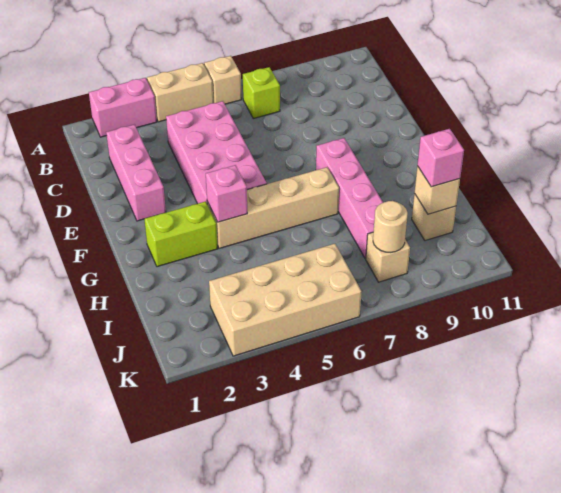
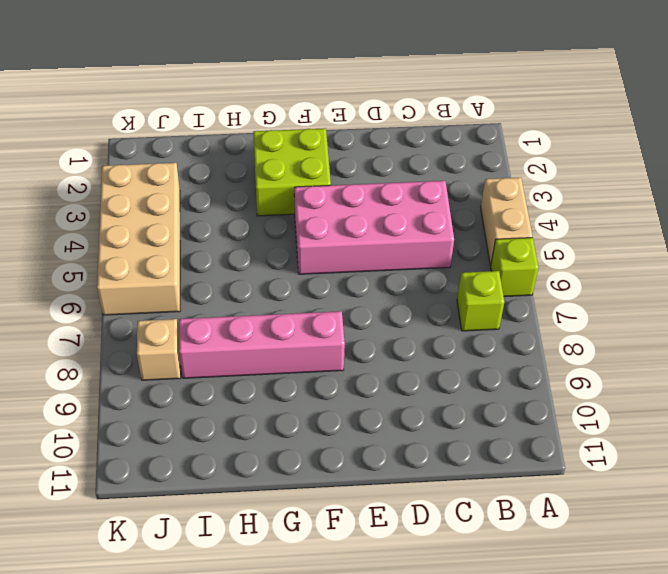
lime 1x1 brick [491,238,539,297] -> tan 1x1 brick [204,56,242,104]
lime 2x2 brick [253,128,331,216] -> lime 1x2 brick [144,201,218,267]
none -> pink 1x2 brick [89,78,157,137]
none -> pink 1x3 brick [106,125,166,221]
none -> tan 1x4 brick [207,167,339,248]

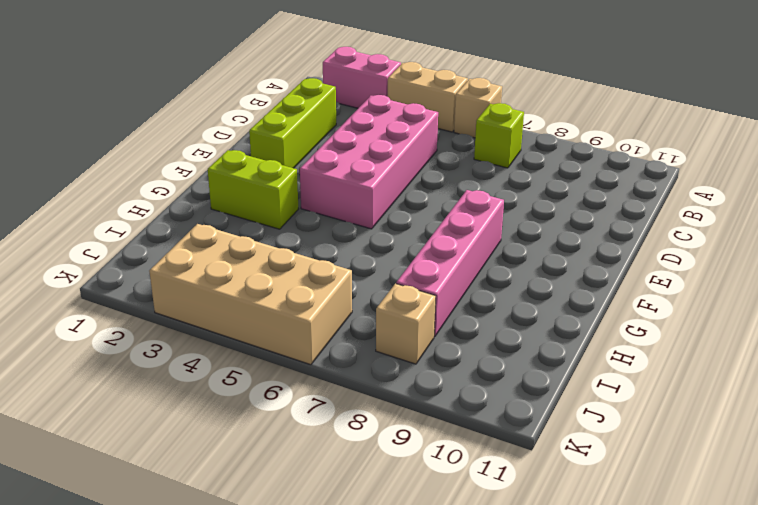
lime 1x3 brick [249,78,336,168] -> pink 1x3 brick [106,125,166,221]
none -> tan 1x4 brick [207,167,339,248]
none -> tan 1x1 brick [412,193,456,241]
none -> pink 1x1 brick [206,165,247,222]

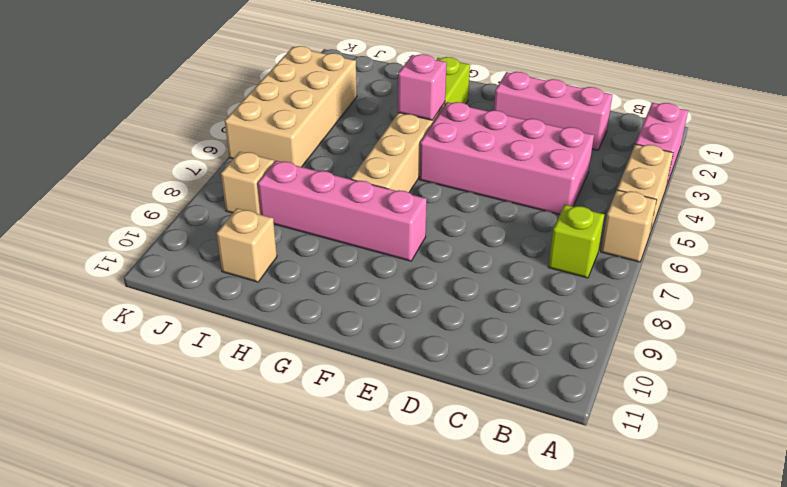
none -> tan 1x1 brick [415,166,460,214]
none -> tan 1x1 round brick [373,201,408,252]
none -> pink 1x1 brick [418,129,464,187]

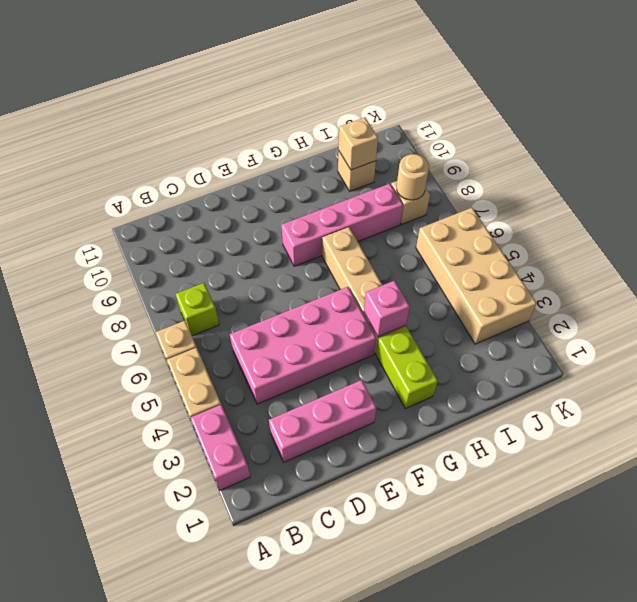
none -> pink 1x1 brick [418,129,464,187]

